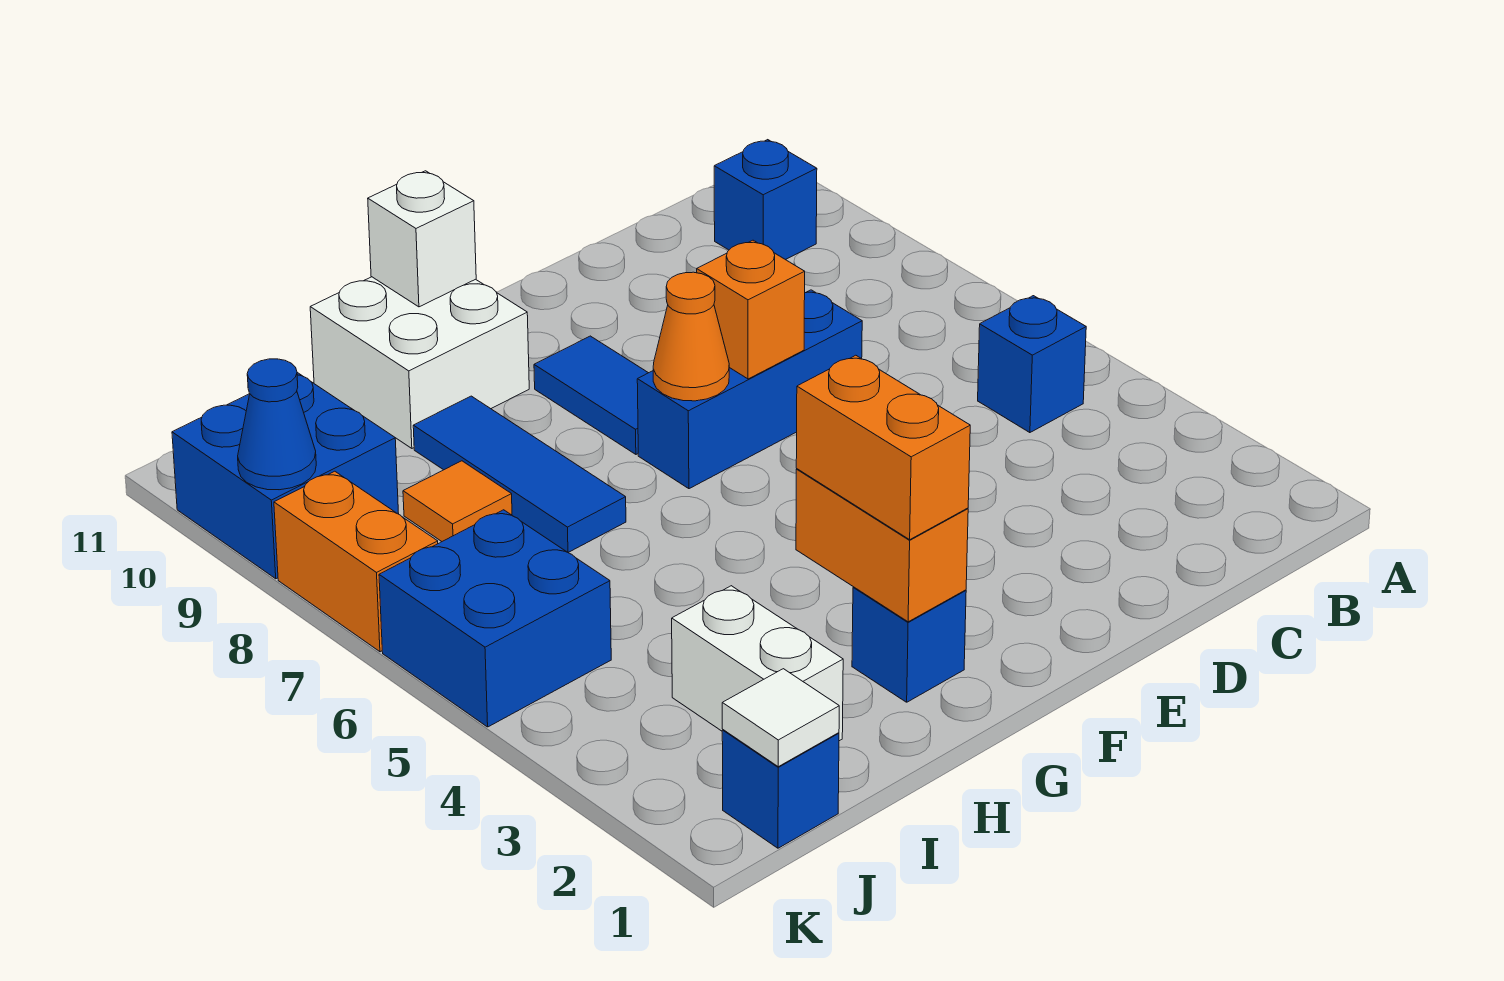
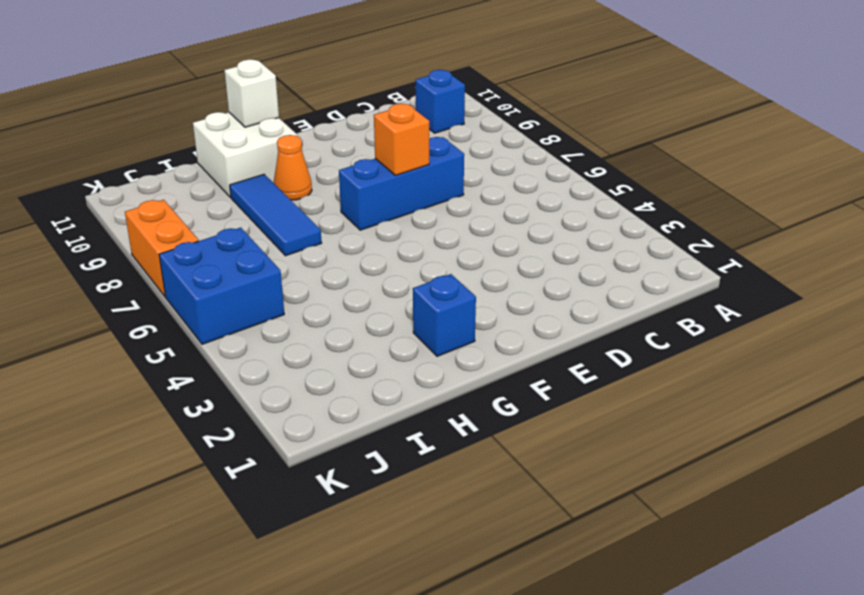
orange 1x1 cone [274,135,312,200] -> orange 1x1 cone moved to [653,272,729,401]
none -> blue 1x1 brick [978,296,1086,433]
none -> blue 1x2 tile [534,336,648,454]
none -> white 1x2 brick [672,586,843,741]

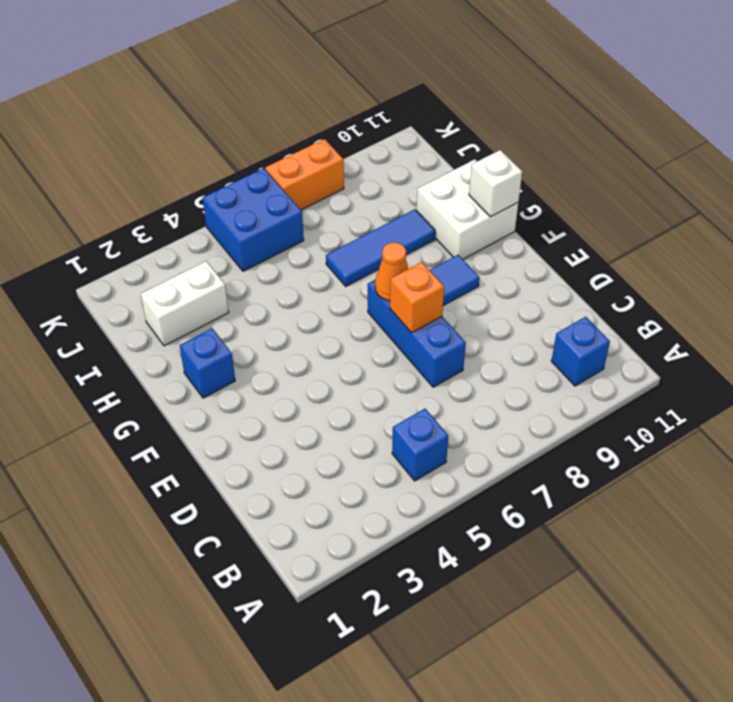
none -> orange 1x1 tile [403,461,512,541]
none -> blue 1x1 brick [722,730,839,848]
none -> blue 2x2 brick [172,373,399,579]

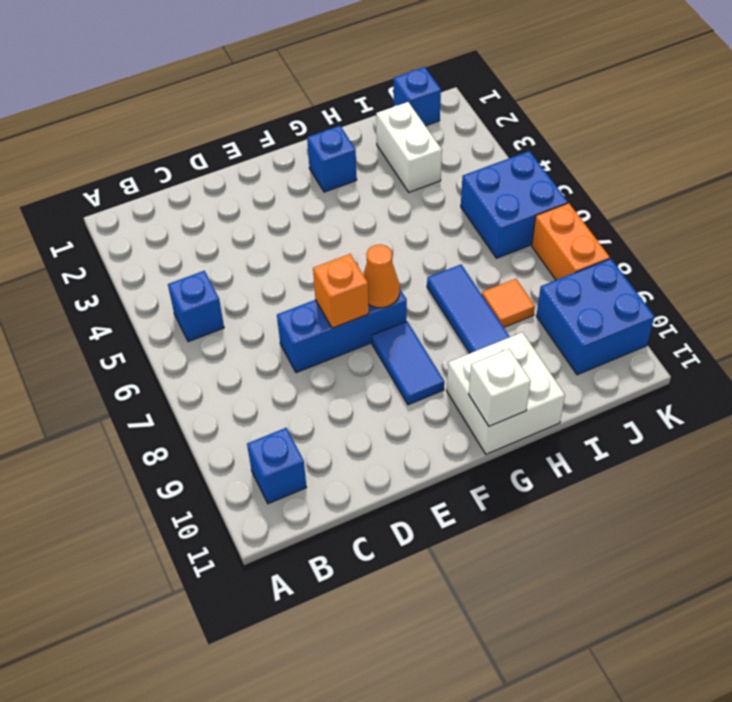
none -> orange 1x2 brick [796,469,968,622]
none -> white 1x1 tile [722,669,839,767]
none -> blue 1x1 cone [238,359,316,490]

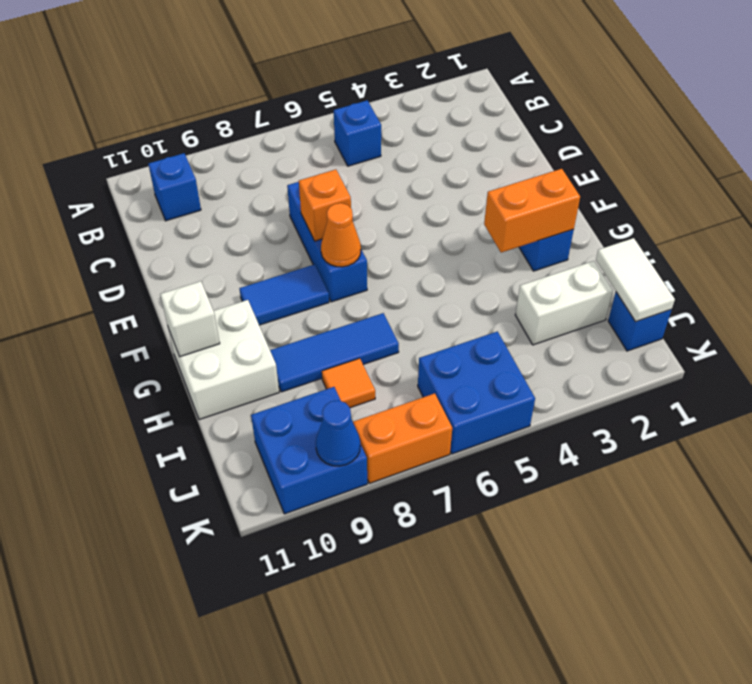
white 1x2 tile [596,238,675,322] -> white 1x1 tile [722,669,839,767]
none -> orange 1x2 brick [796,355,970,540]

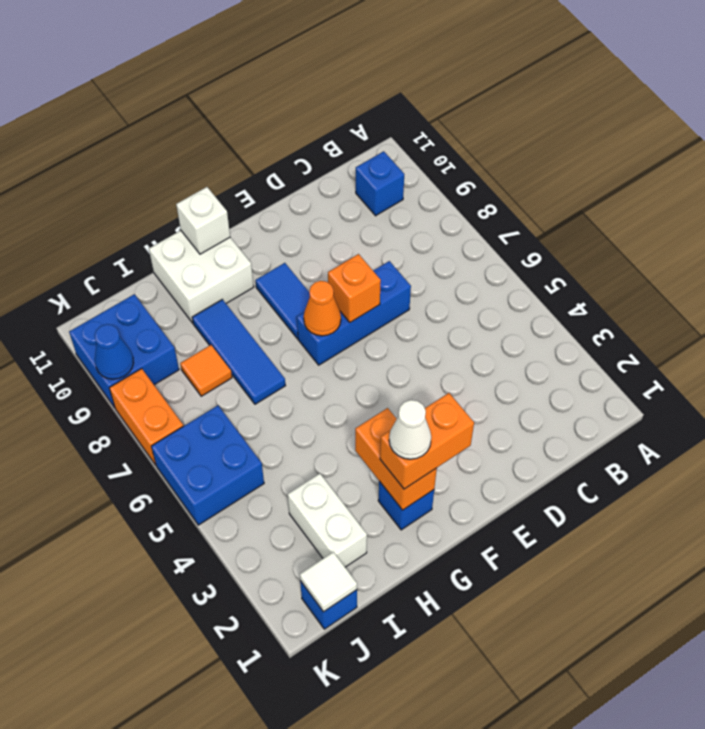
orange 1x2 brick [380,393,474,489] -> orange 1x2 brick turned to [796,355,970,540]
white 1x1 cone [389,400,431,459] -> none
none -> blue 1x1 brick [978,296,1086,433]

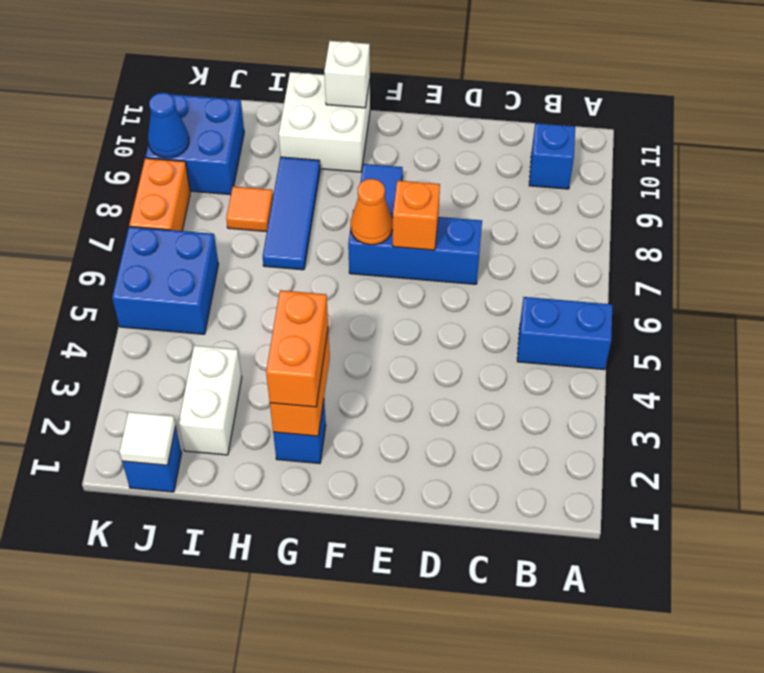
blue 1x2 brick [517,297,612,370] -> blue 1x1 brick [978,296,1086,433]

